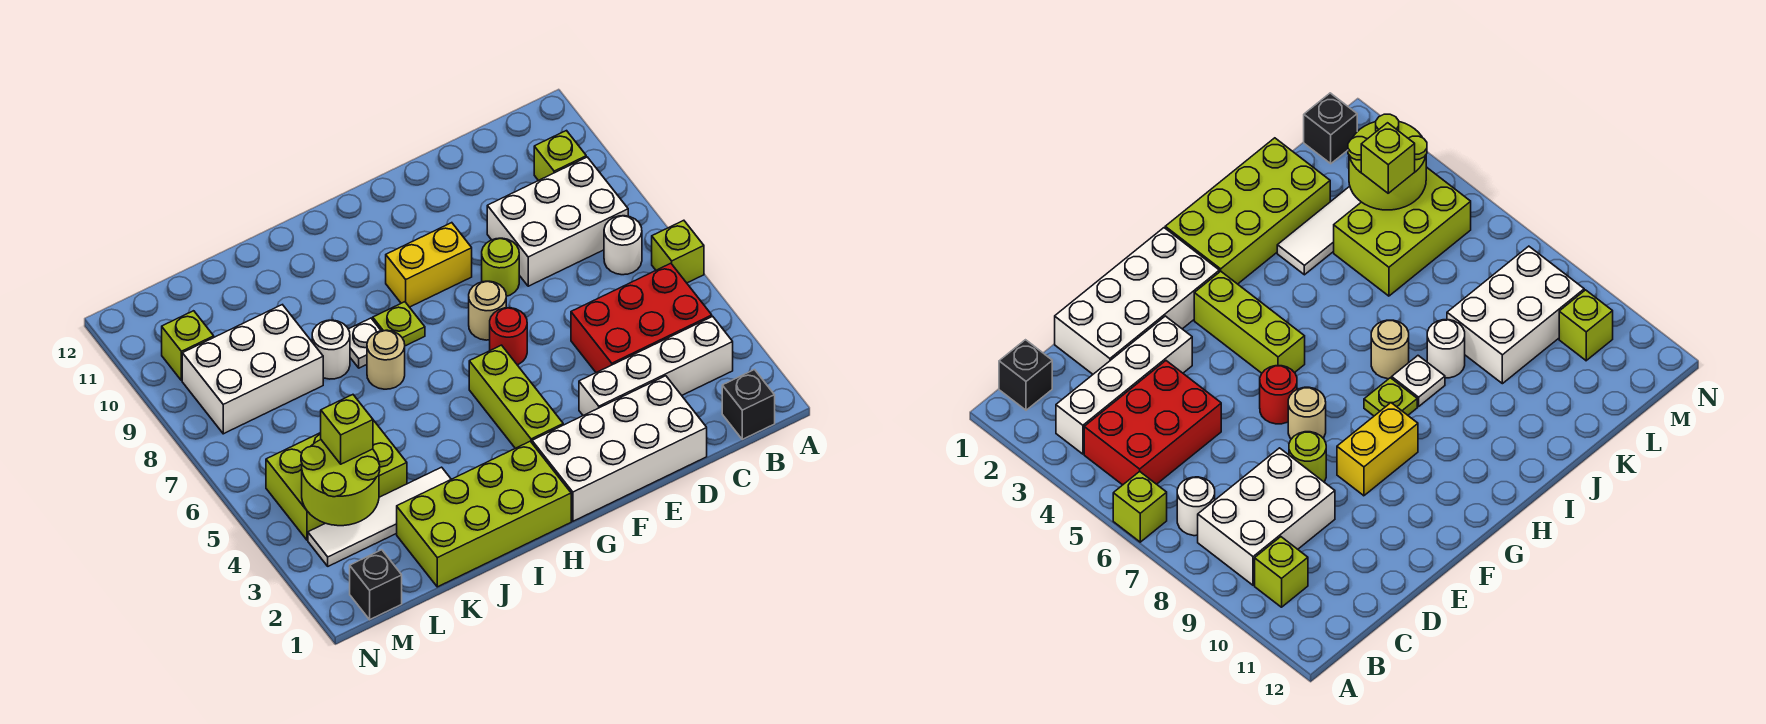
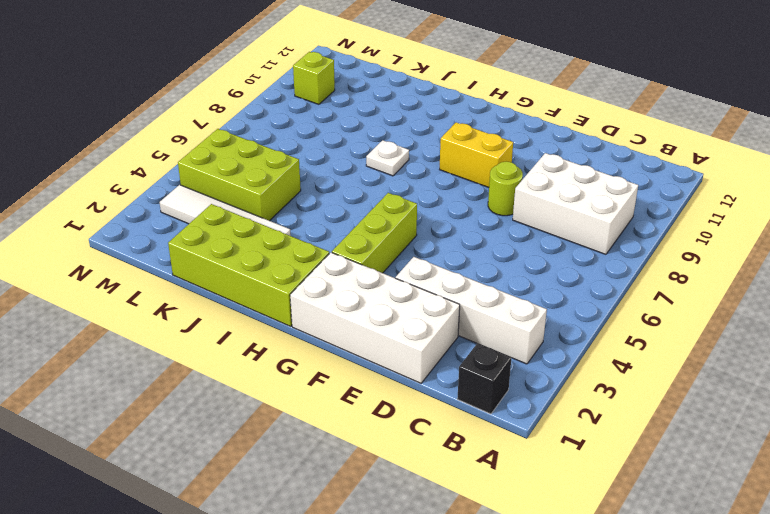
none -> lime 1x1 brick [652,220,704,283]
none -> red 2x3 brick [571,263,712,373]
none -> white 1x1 round brick [604,216,642,275]

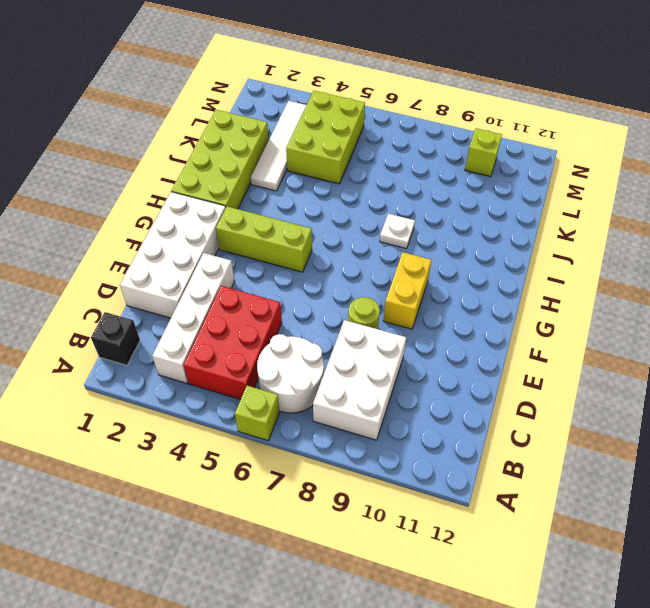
white 2x2 round brick [257,334,324,413] -> white 1x1 round brick [604,216,642,275]
none -> lime 1x1 brick [534,131,586,181]
none -> red 1x1 round brick [490,308,527,365]
none -> tan 1x1 round brick [469,281,506,340]

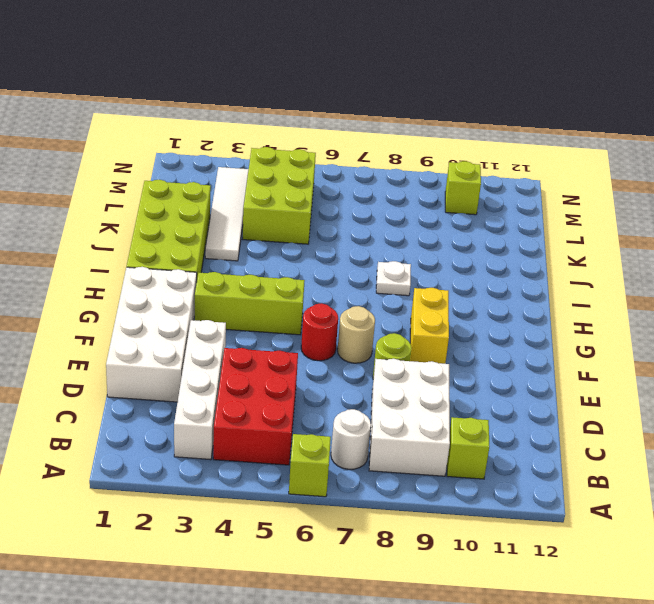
none -> black 1x1 brick [722,370,775,439]
none -> lime 1x1 plate [373,302,425,346]
none -> tan 1x1 round brick [367,330,405,389]

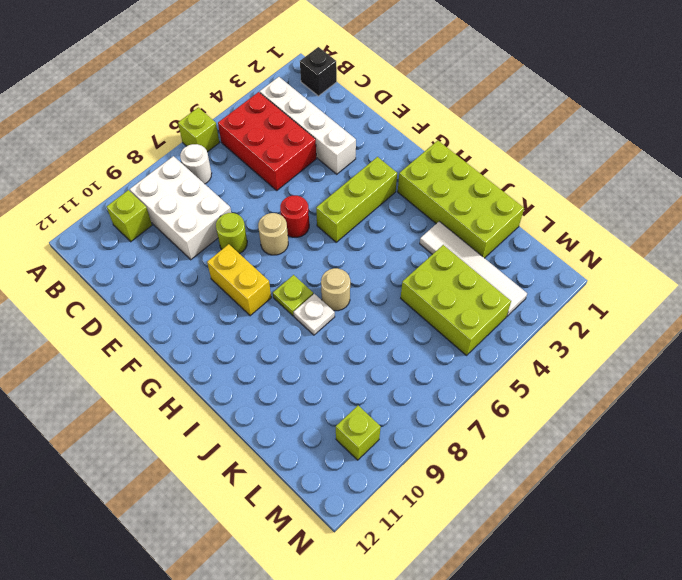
none -> white 2x4 brick [532,376,707,521]
none -> white 1x1 round brick [312,320,350,379]
none -> white 2x3 brick [182,305,323,434]

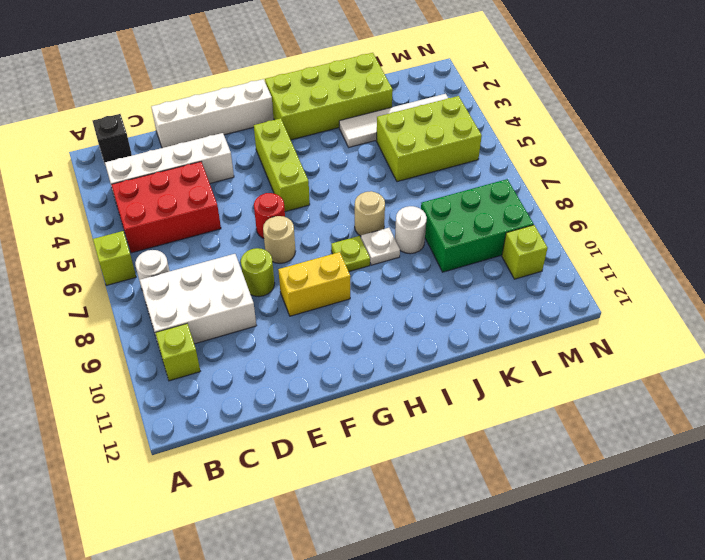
white 1x4 brick [151,79,274,148] -> white 2x4 brick [532,376,707,521]
green 2x3 brick [421,179,533,272] -> white 2x3 brick [182,305,323,434]
none -> black 1x1 brick [350,550,402,620]
none -> lime 2x2 round brick [301,440,380,526]
none -> lime 1x1 brick [321,395,373,464]

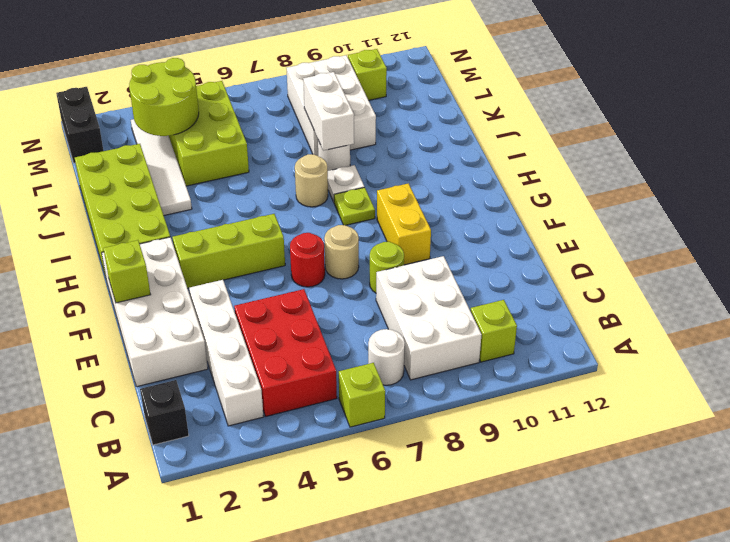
lime 1x1 brick [103,240,151,303] -> lime 1x1 brick moved to [321,395,373,464]
white 1x2 brick [303,72,354,151] -> none
black 1x2 brick [56,87,103,163] -> black 1x1 brick [350,550,402,620]

